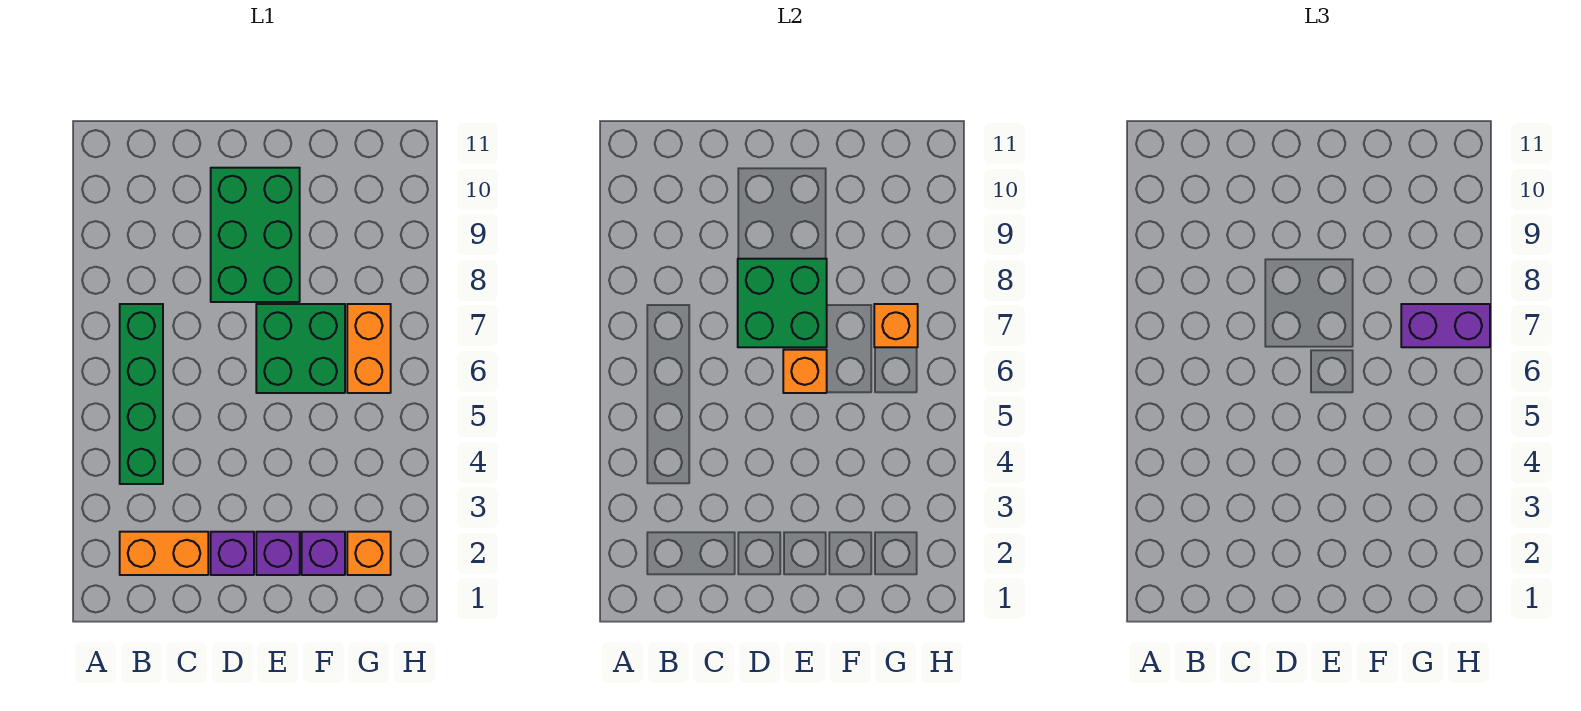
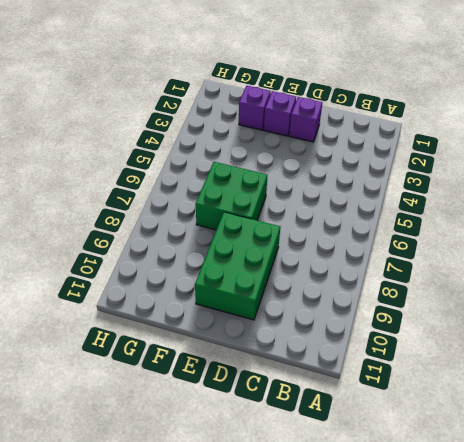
none -> orange 1x2 brick [120,532,208,575]
none -> green 1x4 brick [120,304,163,484]
none -> orange 1x1 brick [347,532,391,575]

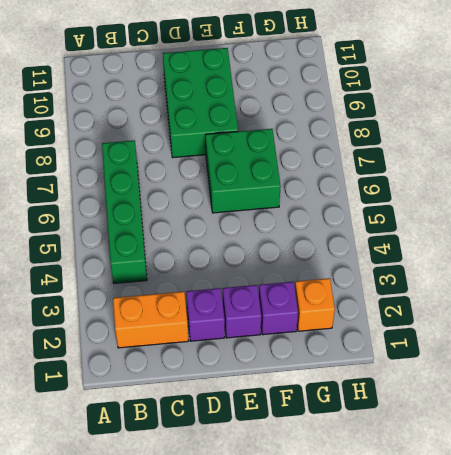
none -> orange 1x2 brick [347,304,391,393]
none -> green 2x2 brick [738,259,827,347]
none -> orange 1x1 brick [783,350,827,393]

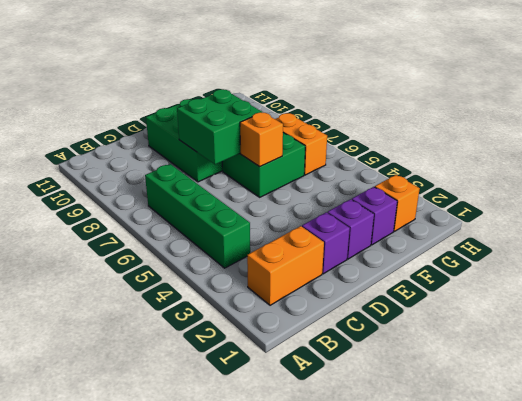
none -> orange 1x1 brick [874,304,918,347]
none -> purple 1x2 brick [1401,304,1490,347]

